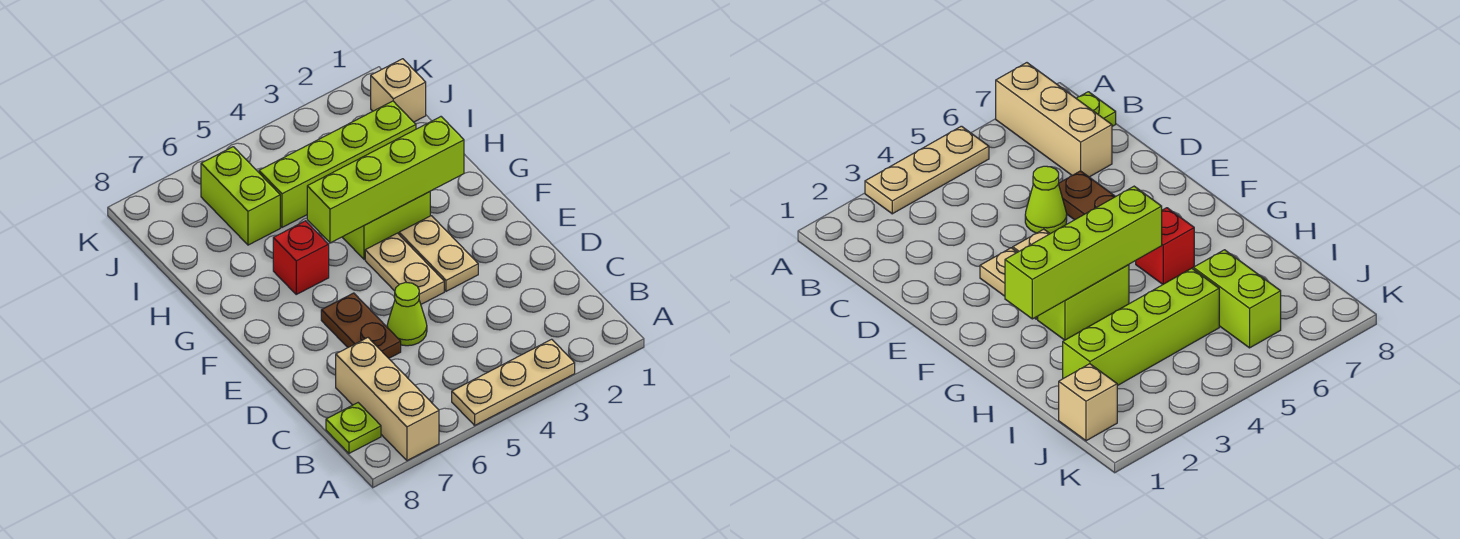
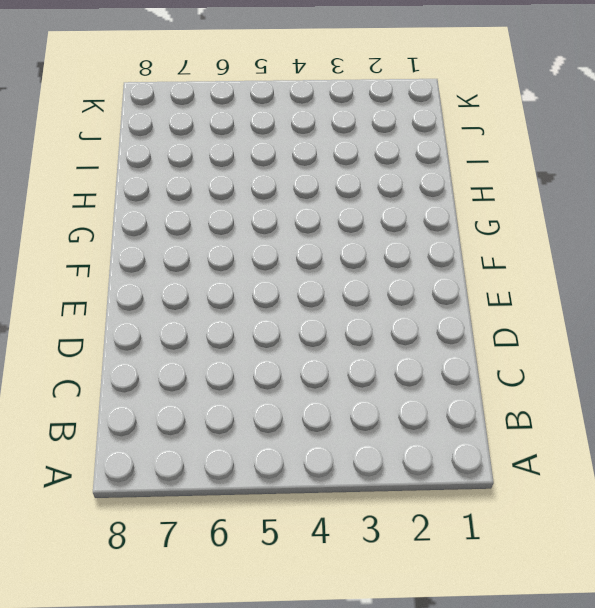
none -> tan 1x3 plate [452,339,575,425]
none -> tan 1x3 brick [336,338,439,461]
none -> lime 1x1 plate [326,403,381,453]

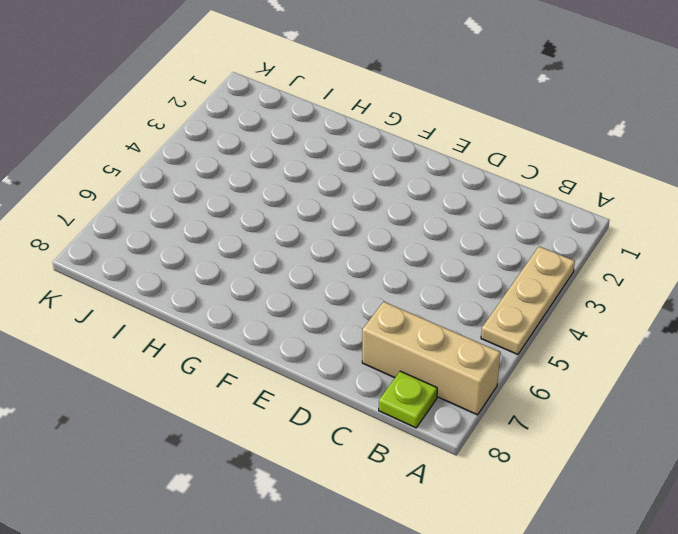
none -> lime 1x1 cone [387,283,427,346]
none -> brown 1x2 plate [321,293,401,358]
none -> tan 1x2 plate [399,216,478,291]

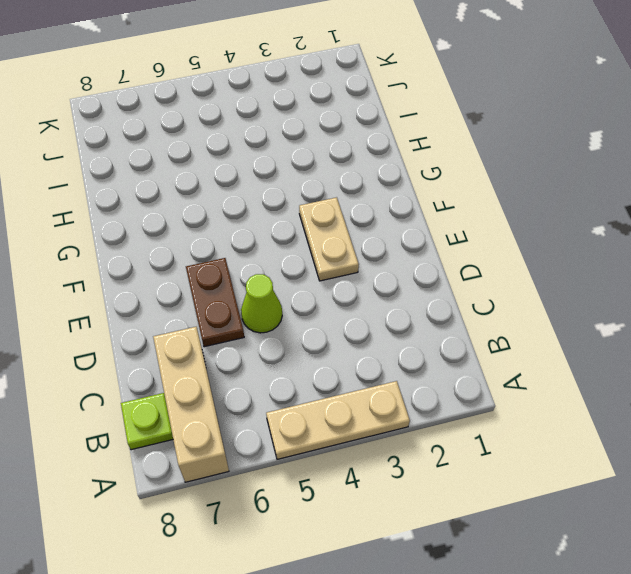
none -> tan 1x2 plate [365,233,444,304]
none -> lime 1x2 brick [342,192,430,259]
none -> red 1x1 brick [273,221,329,294]

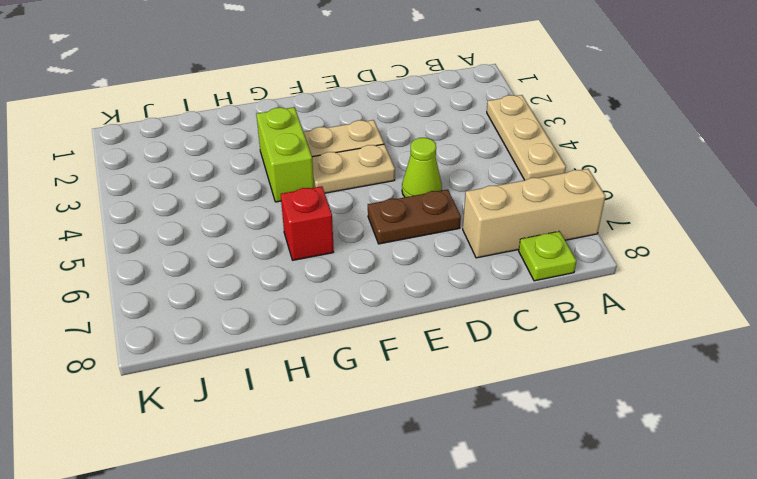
none -> lime 1x4 brick [259,101,416,227]
none -> lime 1x2 brick [201,147,280,245]
none -> tan 1x1 brick [371,59,426,122]

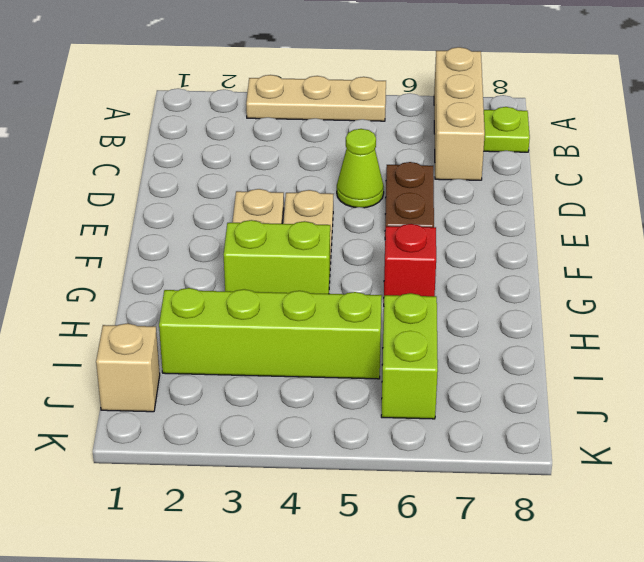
none -> lime 1x4 brick [307,117,464,243]

